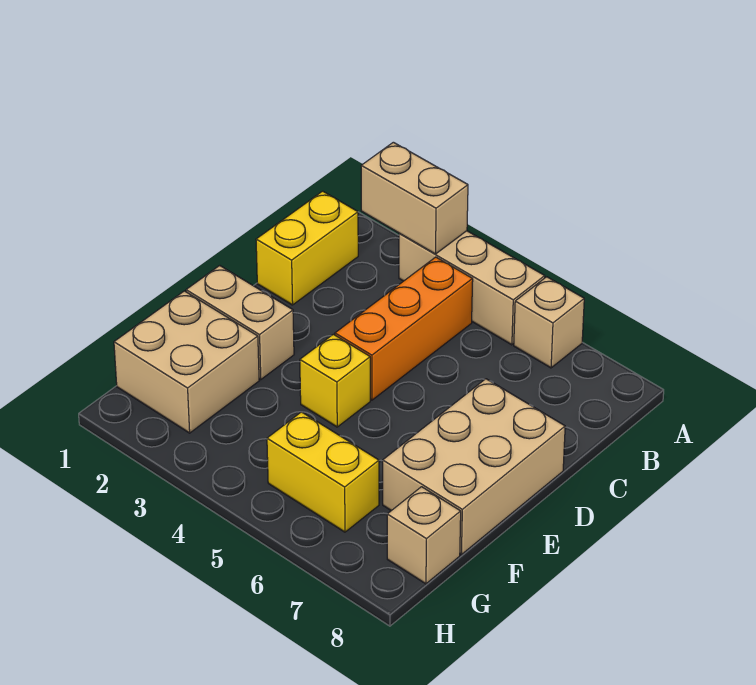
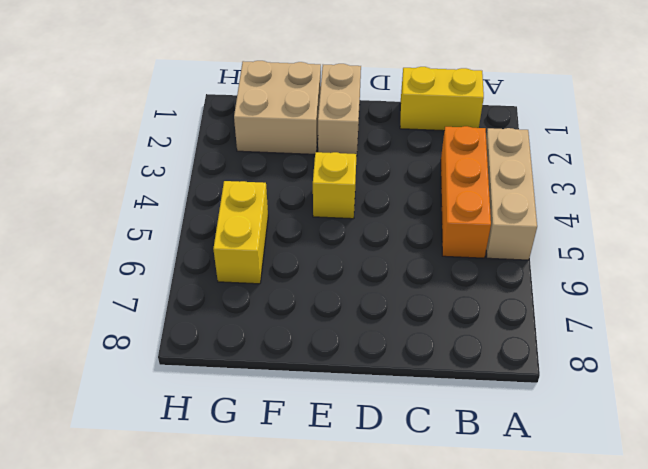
orange 1x3 brick [441,126,491,258] -> orange 1x3 brick turned to [335,257,473,400]
none -> tan 1x1 brick [514,277,584,368]
none -> tan 2x3 brick [383,379,565,555]

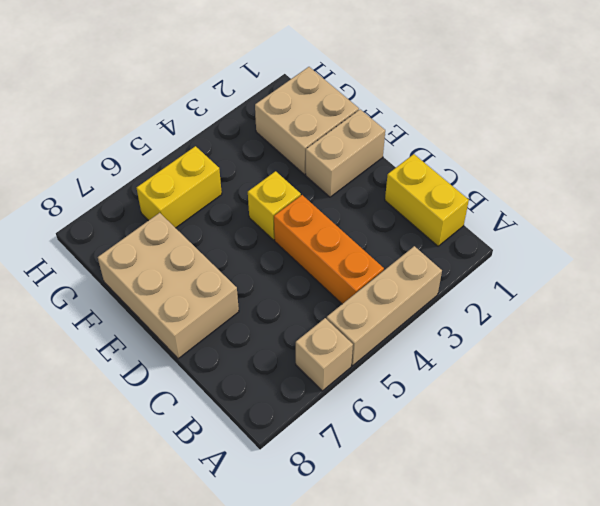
none -> tan 1x1 brick [387,487,461,584]
none -> tan 1x2 brick [361,142,468,254]

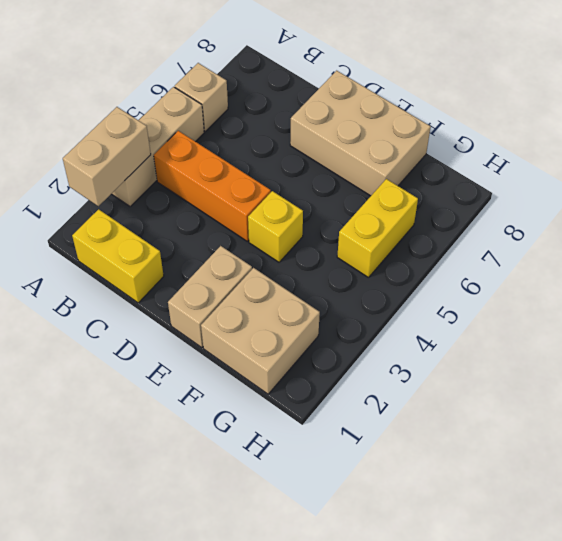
none -> tan 1x1 brick [387,487,461,584]

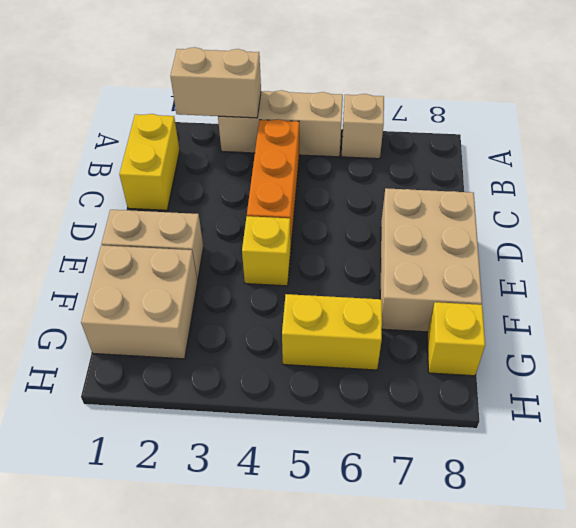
yellow 1x1 brick [427,302,485,376] -> tan 1x1 brick [387,487,461,584]

